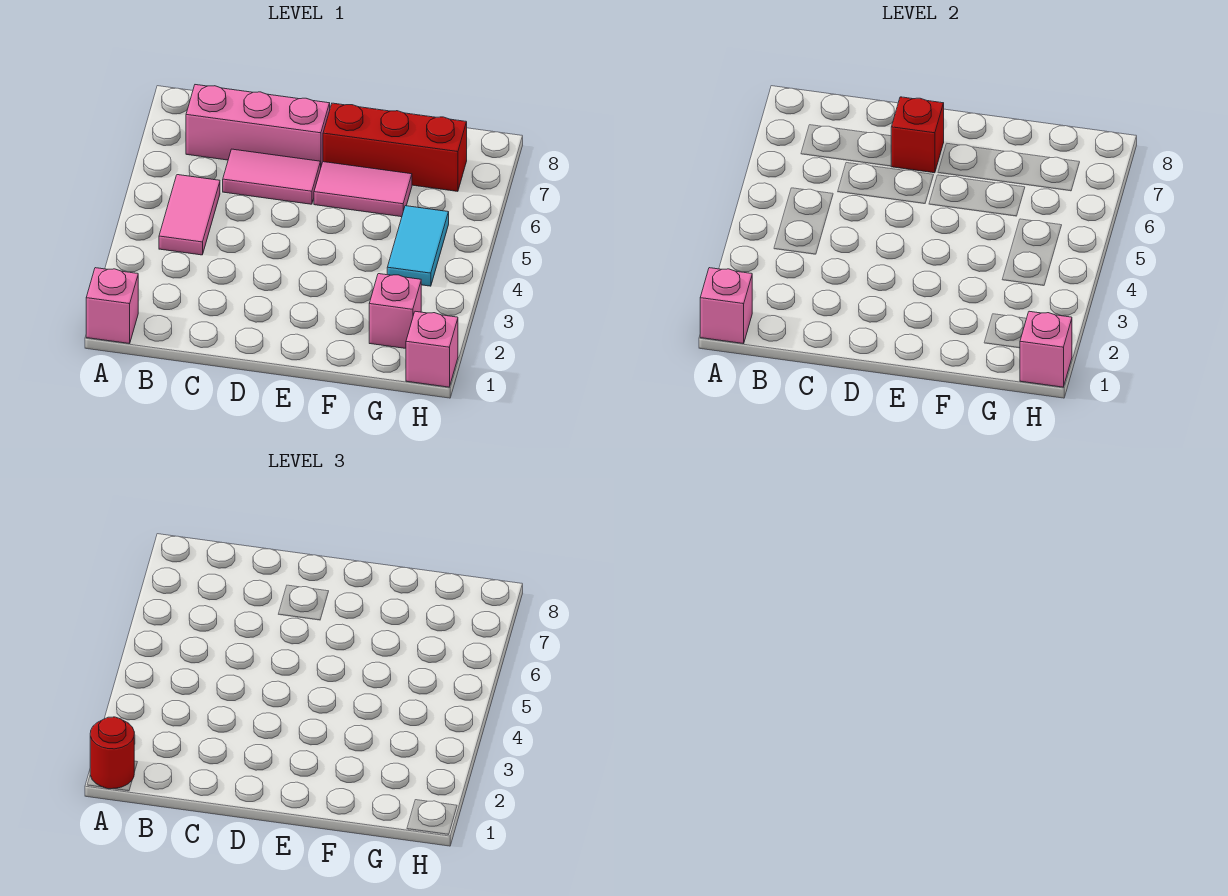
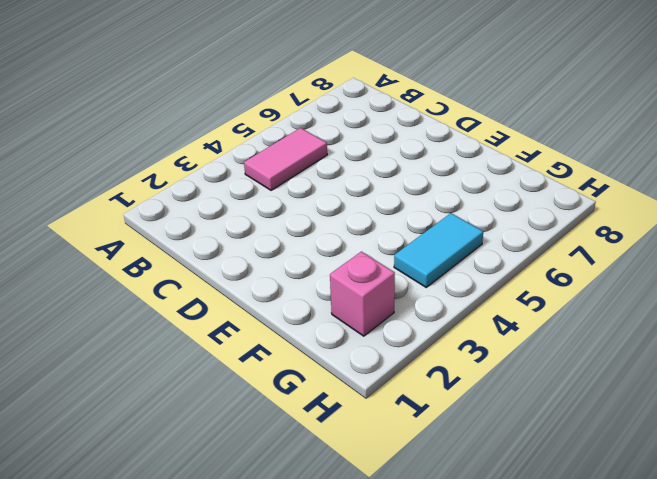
none -> pink 1x1 brick [86,268,138,344]
none -> pink 1x3 brick [186,85,330,166]
none -> pink 1x2 tile [223,149,321,204]

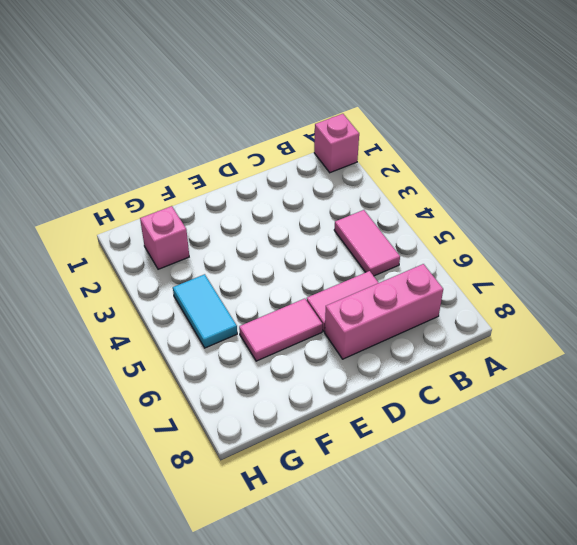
none -> red 1x3 brick [323,103,467,191]
none -> pink 1x1 brick [406,311,458,387]
none -> pink 1x1 brick [700,268,752,344]

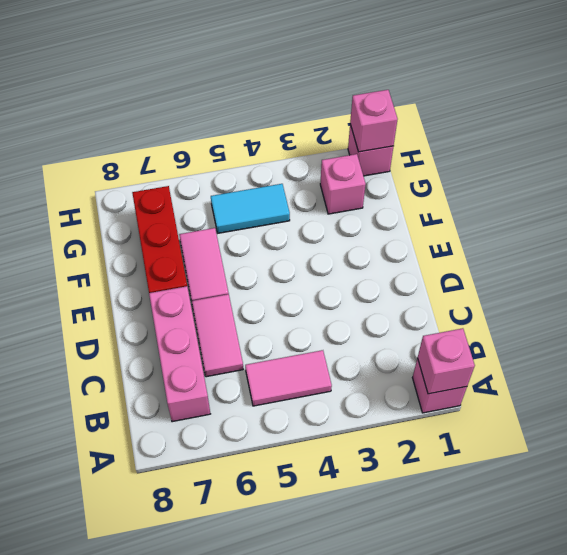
none -> red 1x1 brick [891,97,944,173]
none -> red 1x1 round brick [90,717,134,789]

